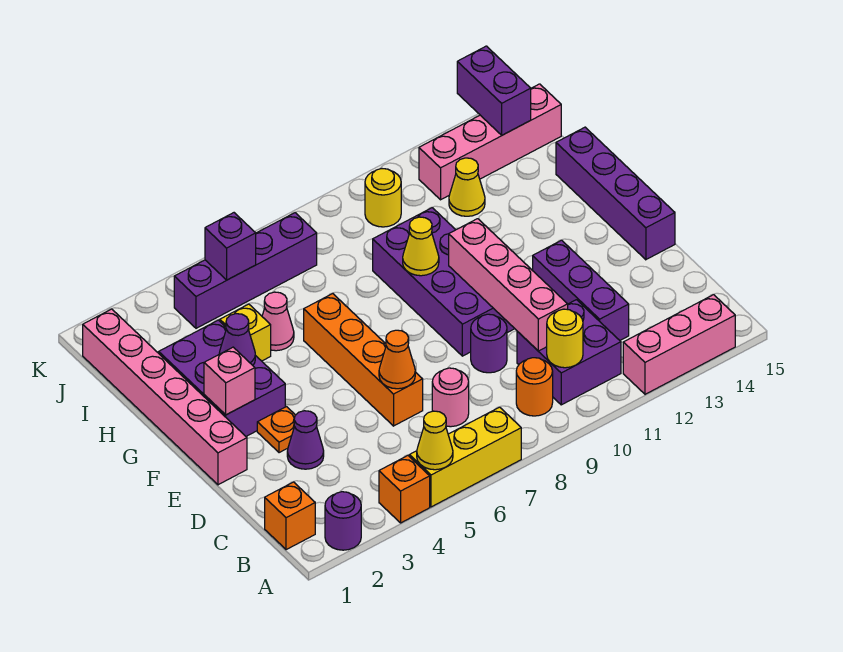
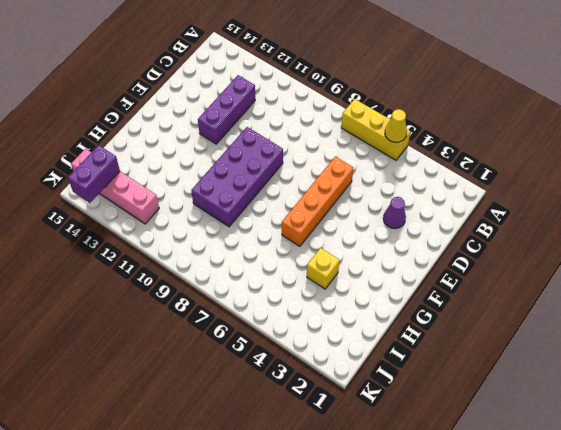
none -> purple 1x1 round brick [325,492,361,550]
none -> orange 1x1 brick [379,456,430,523]
none -> pink 1x3 brick [623,295,735,394]
none -> orange 1x1 brick [265,482,315,550]

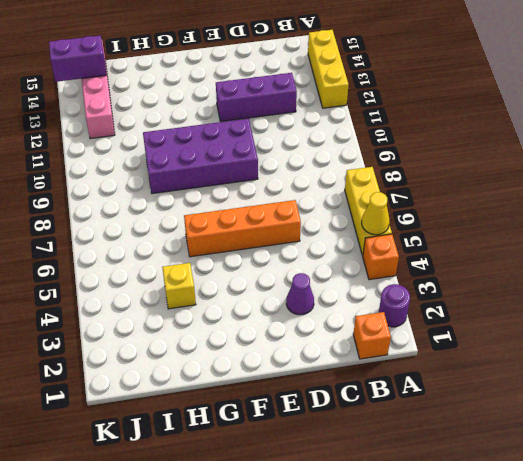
yellow 1x3 brick [308,30,349,108] -> pink 1x3 brick [623,295,735,394]
none -> orange 1x1 round brick [516,358,553,416]
none -> purple 2x2 brick [517,300,621,405]
none -> pink 1x1 round brick [432,368,469,427]
none -> purple 1x1 round brick [471,314,507,373]

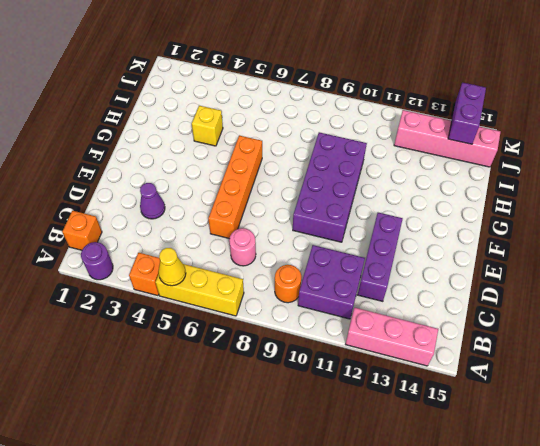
none -> purple 1x1 round brick [471,314,507,373]
none -> pink 1x6 brick [83,309,247,485]
none -> orange 1x1 plate [257,407,295,453]
none -> purple 1x4 brick [556,127,675,260]

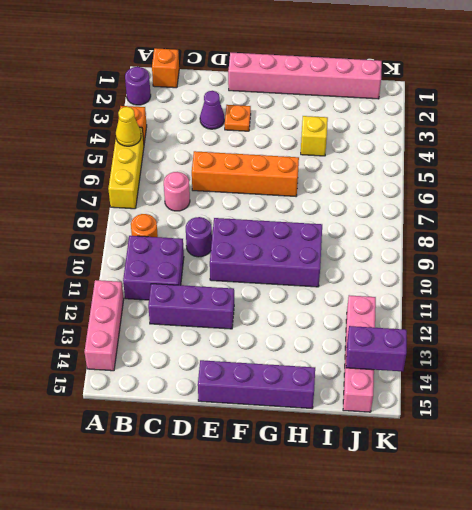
none -> purple 2x3 brick [159,320,285,436]
none -> pink 1x1 cone [262,292,294,351]
none -> yellow 1x1 cone [449,158,485,216]
none -> purple 1x4 brick [174,213,317,328]

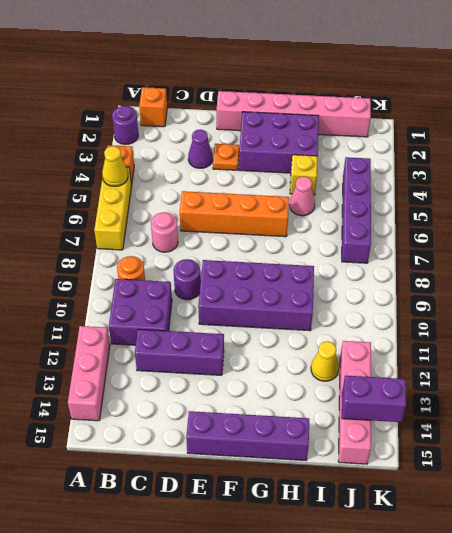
none -> yellow 1x1 round brick [365,169,401,227]
none -> yellow 1x1 round brick [547,309,583,368]
none -> pink 1x4 brick [449,219,568,351]
none -> orange 1x1 cone [379,330,415,389]

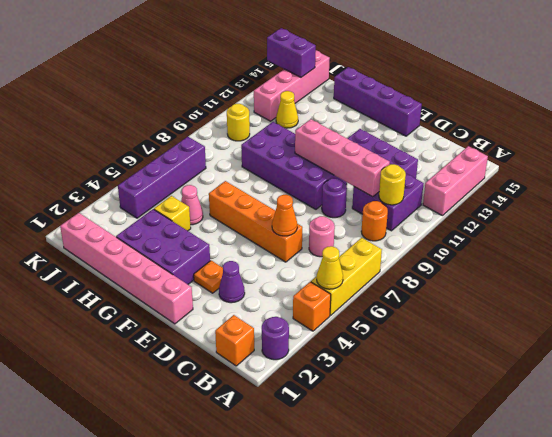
none -> pink 1x1 brick [204,347,255,415]
none -> purple 1x1 cone [219,314,255,365]
none -> yellow 1x1 cone [403,217,439,276]
none -> purple 1x1 brick [205,213,256,280]

